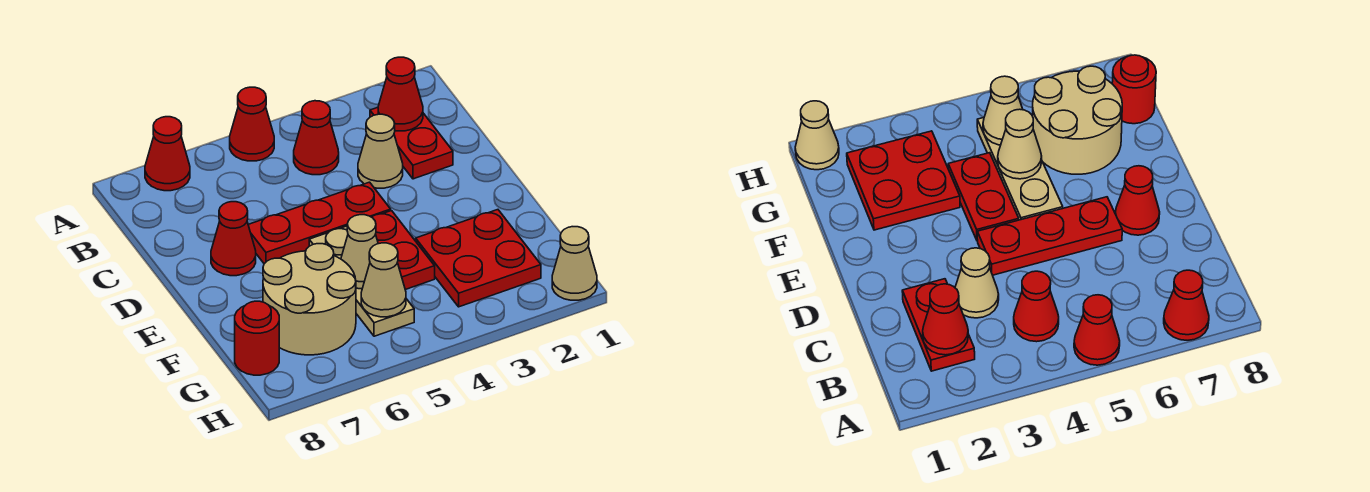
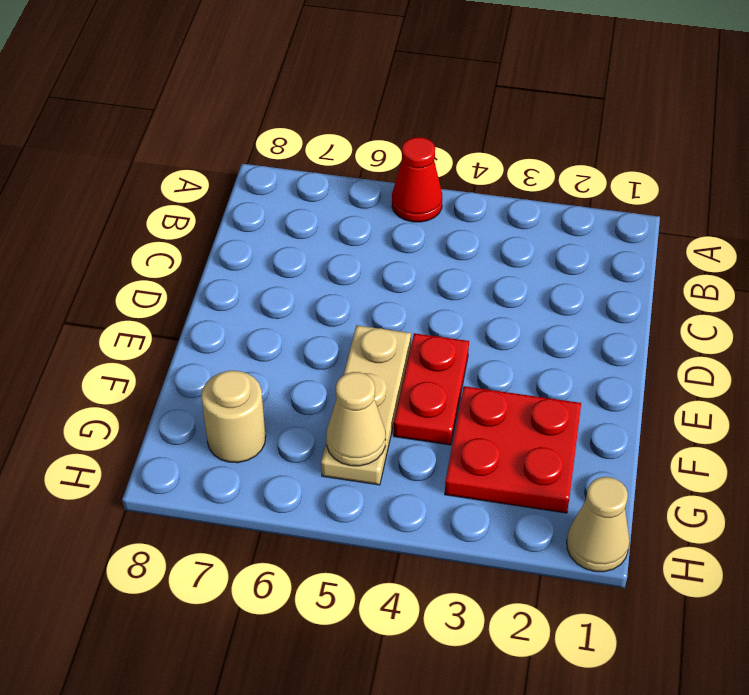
tan 1x1 round brick [201,371,266,463] -> tan 2x2 round brick [263,244,356,355]
none -> red 1x1 cone [145,117,190,191]
none -> red 1x2 plate [370,107,453,179]
none -> red 1x1 cone [294,101,339,175]

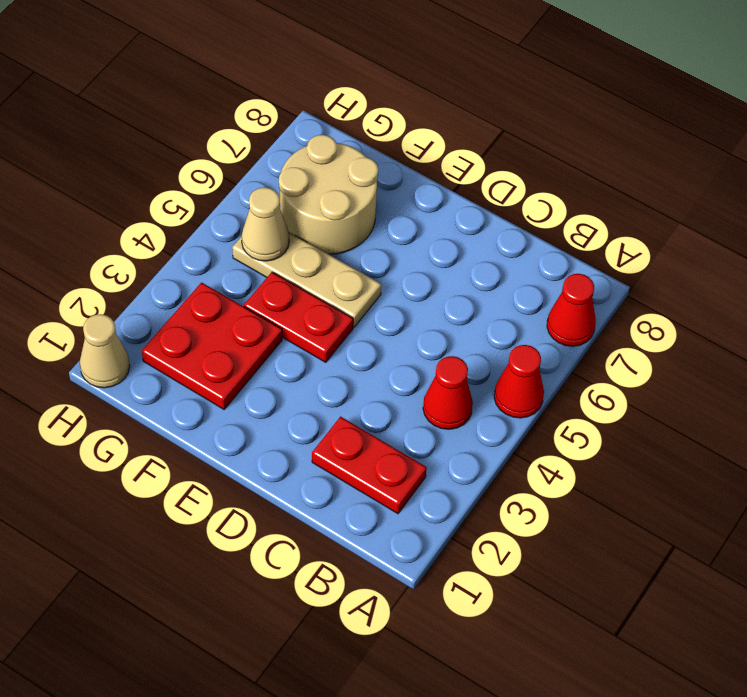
none -> tan 1x1 cone [358,114,403,188]
none -> red 1x3 plate [248,182,391,264]
none -> red 1x1 cone [211,202,256,276]

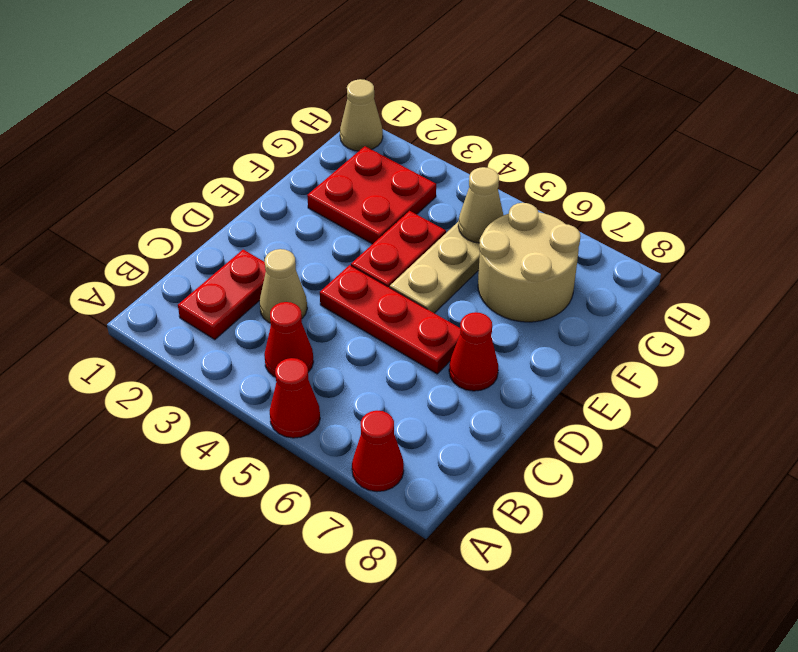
none -> red 1x1 round brick [235,301,279,375]
none -> red 1x1 cone [378,57,423,131]
none -> tan 1x1 cone [341,215,378,289]

